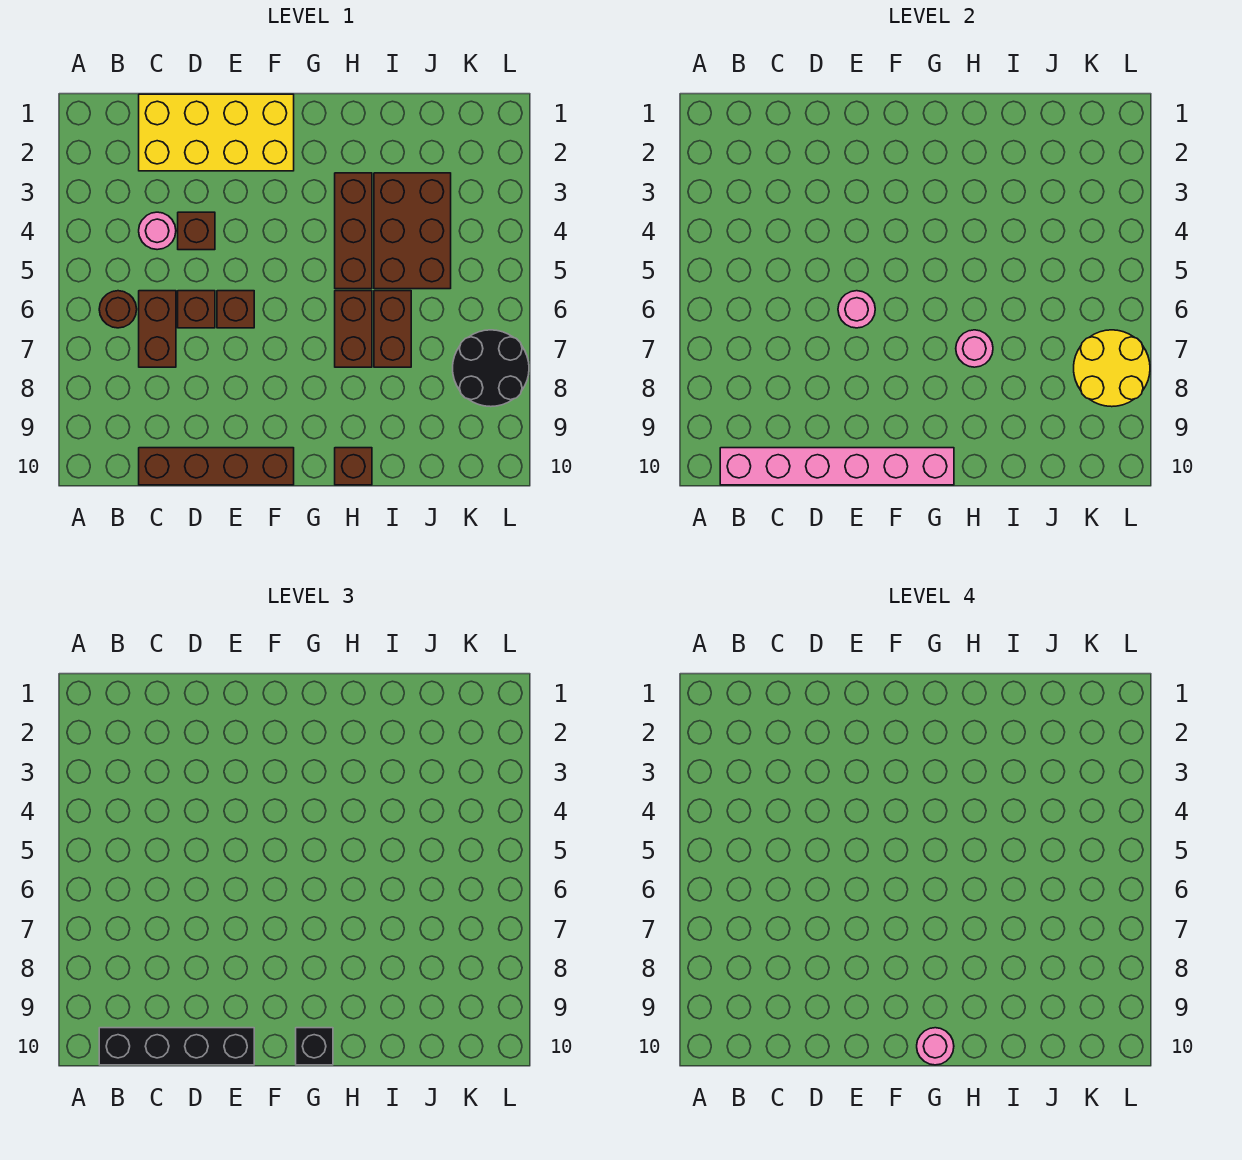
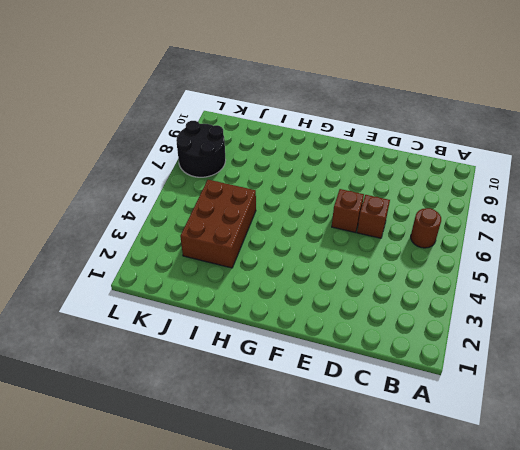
none -> yellow 2x4 brick [139,94,294,171]
none -> pink 1x1 round brick [139,212,176,250]
none -> brown 1x2 brick [139,291,176,367]

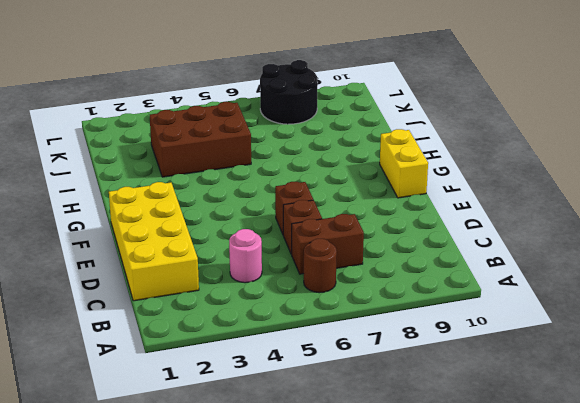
yellow 1x2 brick [380,129,428,198] -> brown 1x4 brick [139,448,294,485]
none -> brown 1x1 brick [178,212,215,250]
none -> brown 1x3 brick [335,173,372,289]
none -> brown 1x2 brick [335,291,372,367]

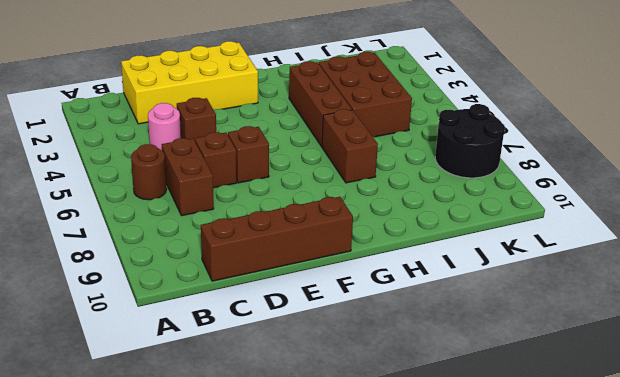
none -> brown 1x1 brick [335,448,372,485]
none -> brown 1x2 brick [374,291,411,367]
none -> pink 1x6 brick [720,448,954,485]

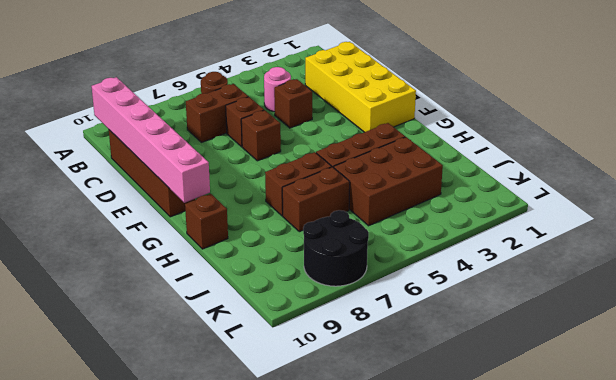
none -> pink 1x1 round brick [838,291,875,328]
none -> pink 1x1 round brick [956,330,993,367]
none -> yellow 2x2 round brick [1074,330,1150,407]

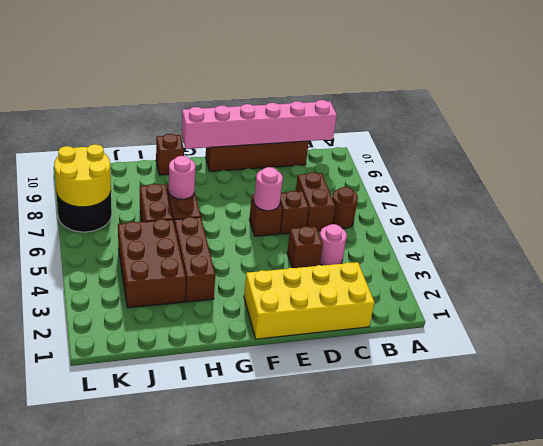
none -> black 1x4 brick [99,1028,254,1065]
none -> black 1x1 brick [296,1028,333,1065]
none -> pink 1x1 round brick [917,1028,954,1065]

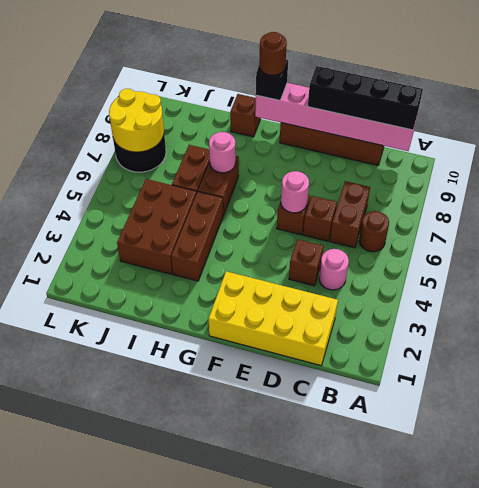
brown 1x1 round brick [259,32,287,75] -> pink 1x1 round brick [917,1028,954,1065]

